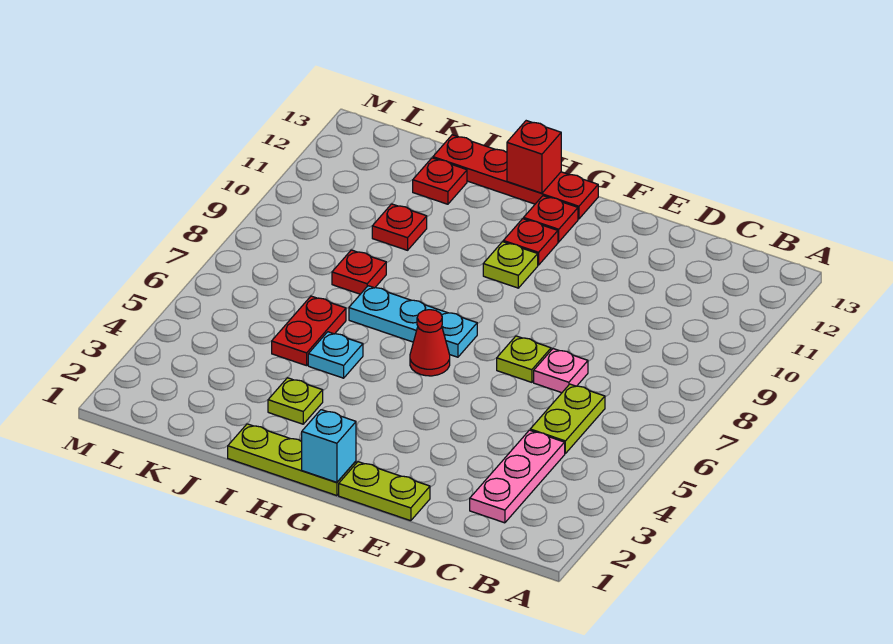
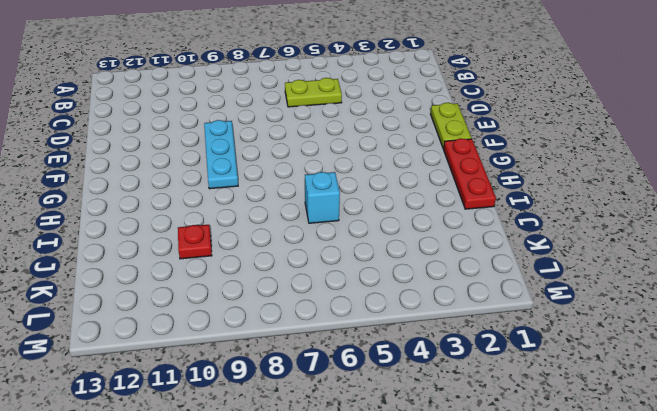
cyan 1x3 plate [204,120,238,189] -> cyan 1x3 plate moved to [349,286,477,357]
red 1x3 plate [444,138,496,209] -> lime 1x3 plate [228,424,356,496]
cyan 1x1 brick [305,172,340,223] -> cyan 1x1 brick moved to [302,410,356,482]
none -> pink 1x3 plate [470,430,565,523]
none -> pink 1x1 plate [534,349,588,393]
none -> lime 1x1 plate [497,336,551,382]

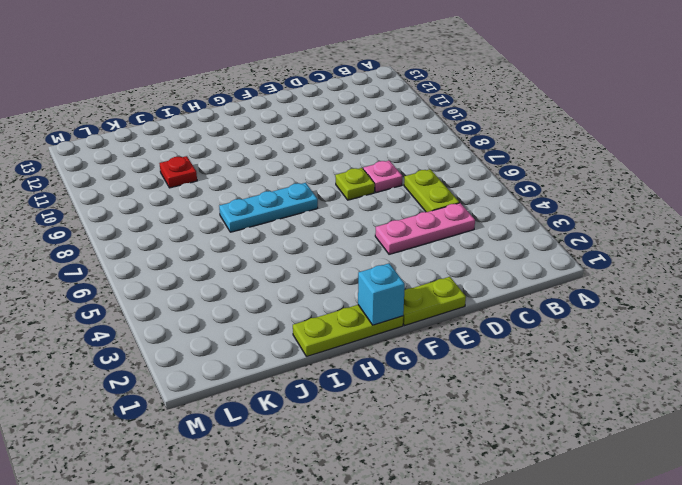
pink 1x3 plate [375,203,475,254] -> pink 1x3 plate turned to [470,430,565,523]
none -> red 1x1 cone [410,310,450,376]
none -> lime 1x1 plate [483,242,538,288]
none -> red 1x1 plate [503,219,558,265]

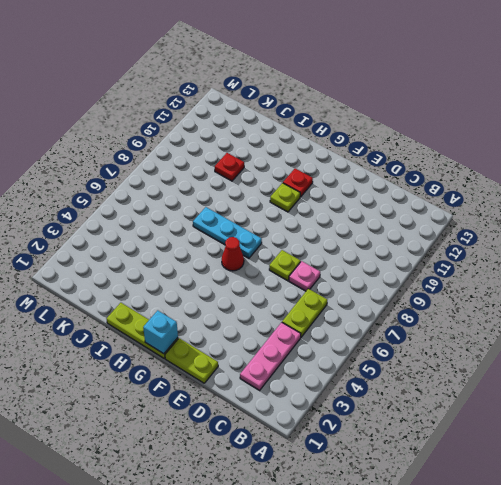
none -> red 1x1 plate [524,196,578,242]
none -> red 1x4 plate [433,135,598,219]
none -> lime 1x1 plate [268,378,323,424]

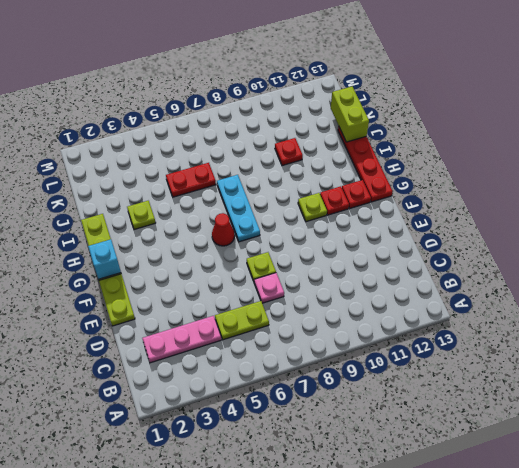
lime 1x2 brick [331,87,369,142] -> none
none -> cyan 1x1 plate [308,332,363,378]
none -> red 1x1 plate [332,250,386,294]
none -> red 1x1 plate [413,158,467,204]

